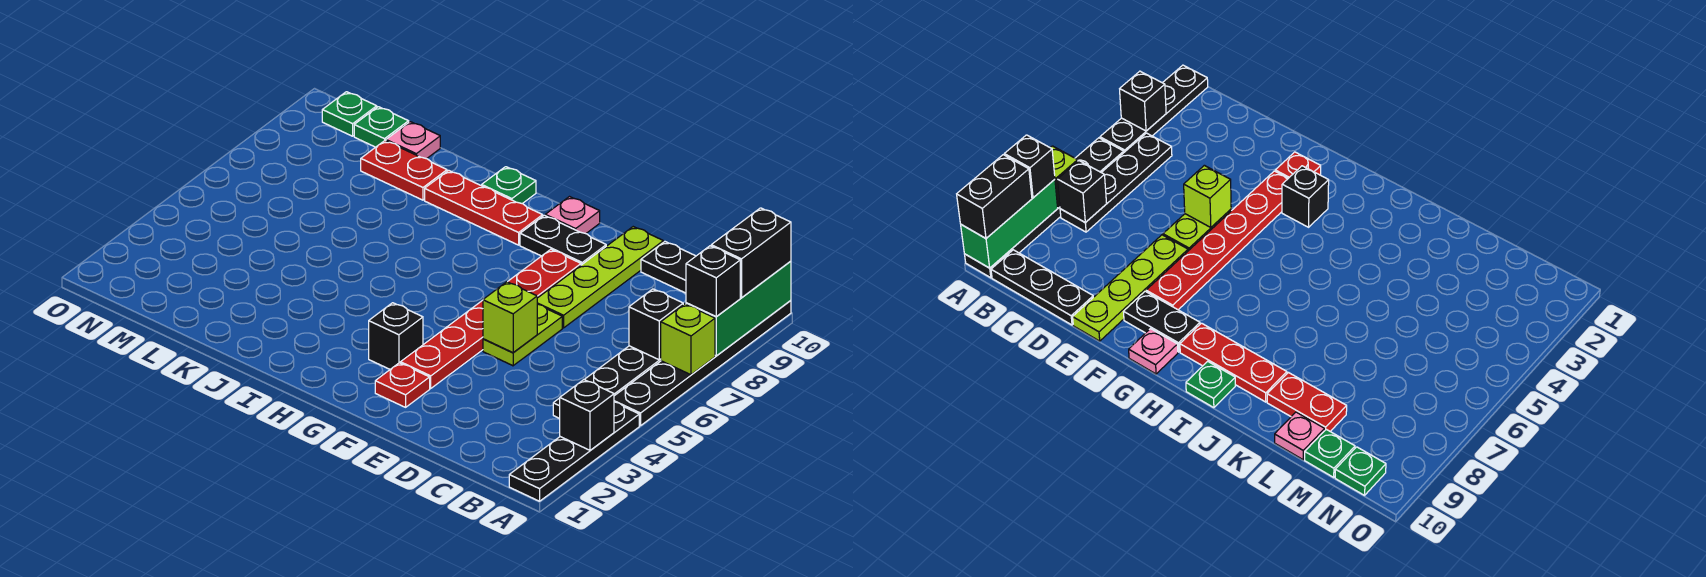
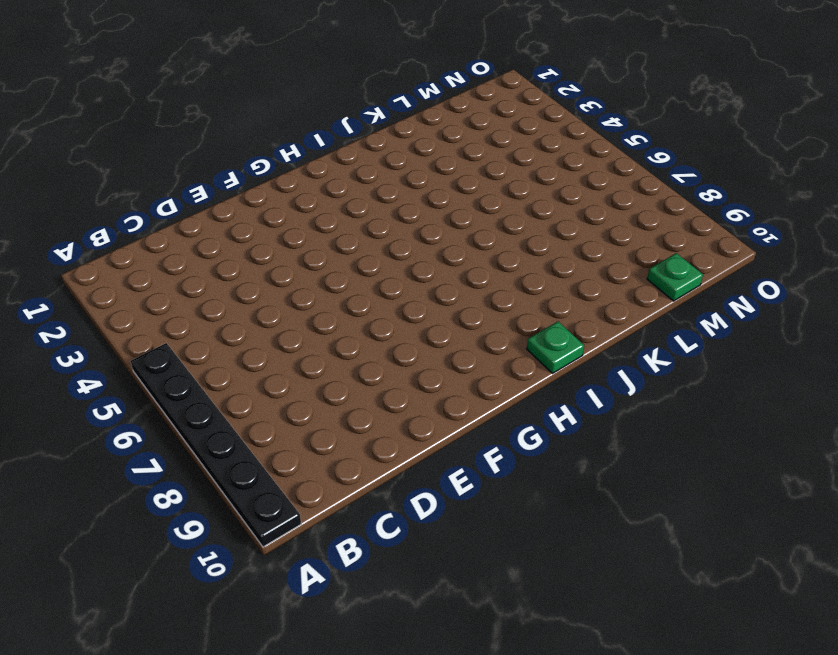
none -> black 1x4 plate [509,402,639,501]
none -> black 1x4 plate [553,346,661,418]
none -> black 1x3 plate [641,242,696,293]

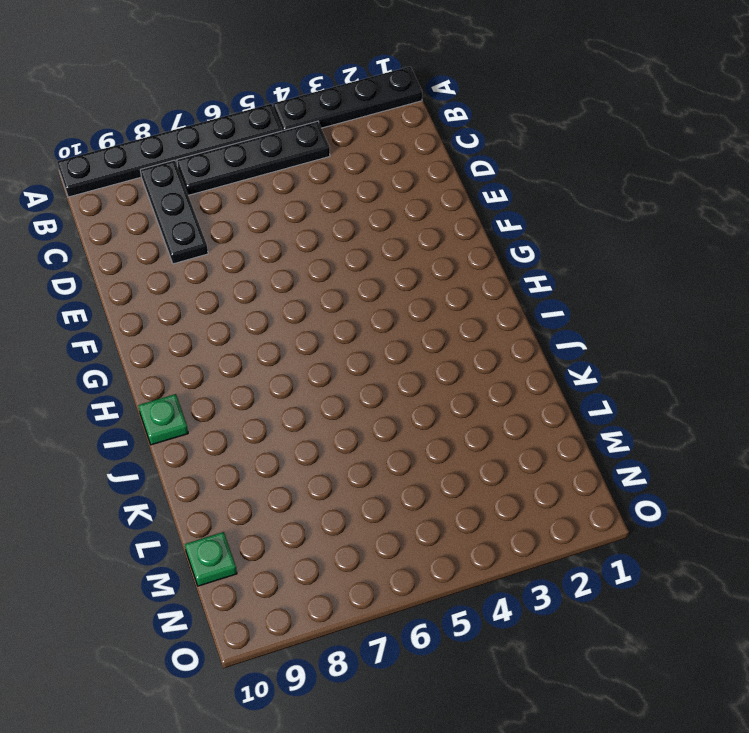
black 1x3 plate [140,160,208,264] -> black 1x3 plate moved to [641,242,696,293]
none -> lime 1x2 plate [483,304,562,366]
none -> lime 1x4 plate [537,227,663,328]
none -> red 1x1 plate [375,363,430,407]

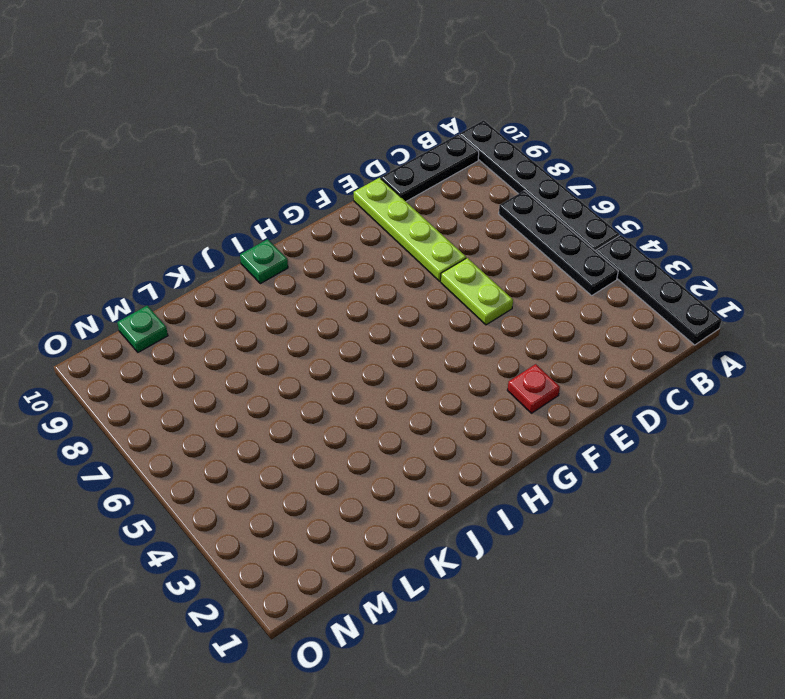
none -> red 1x6 plate [400,249,581,388]
none -> black 1x2 plate [520,215,606,265]
none -> black 1x1 brick [369,303,423,369]

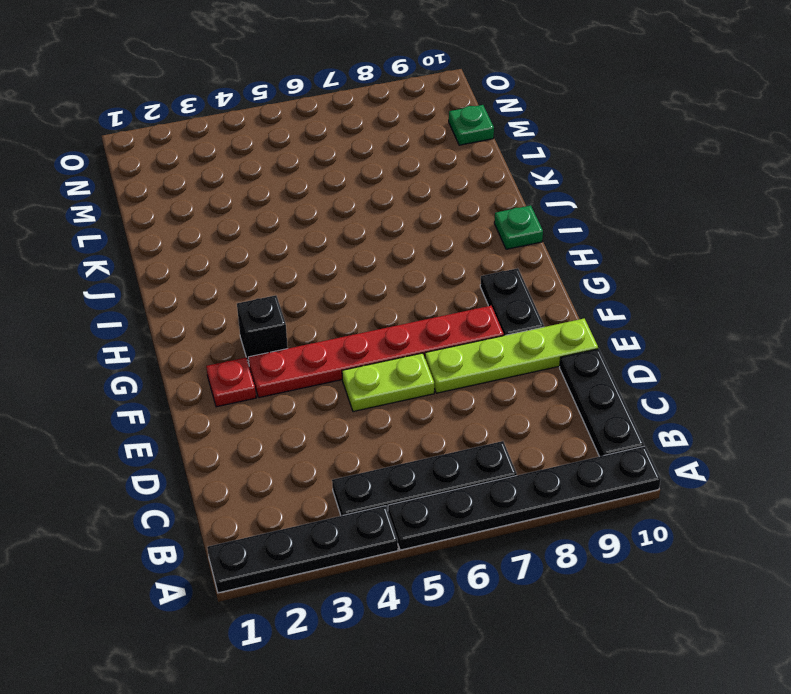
none -> pink 1x1 plate [545,197,600,234]
none -> red 1x3 plate [425,170,543,245]
none -> red 1x2 plate [361,141,447,200]

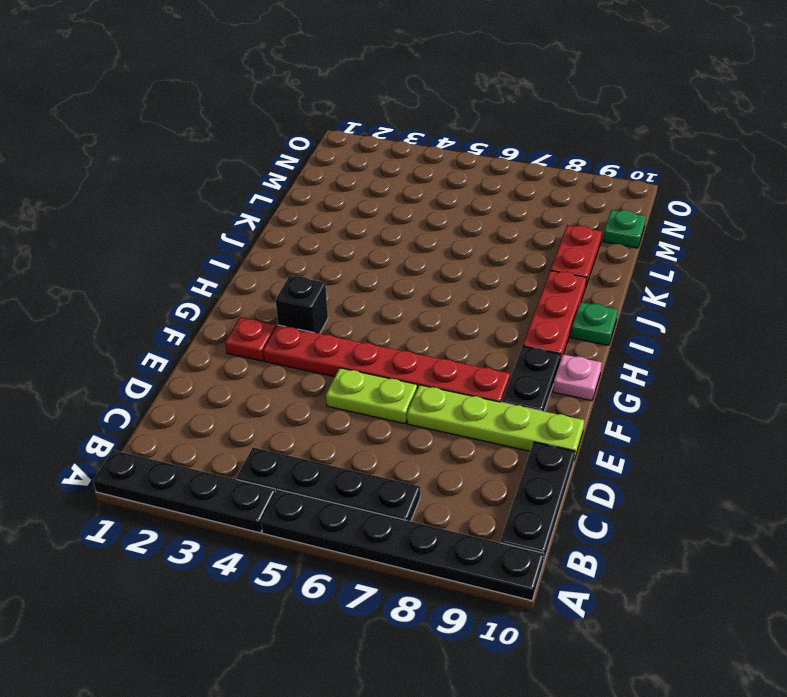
none -> pink 1x1 plate [386,122,440,159]
none -> green 1x1 plate [322,92,377,136]
none -> black 1x1 brick [560,380,614,450]

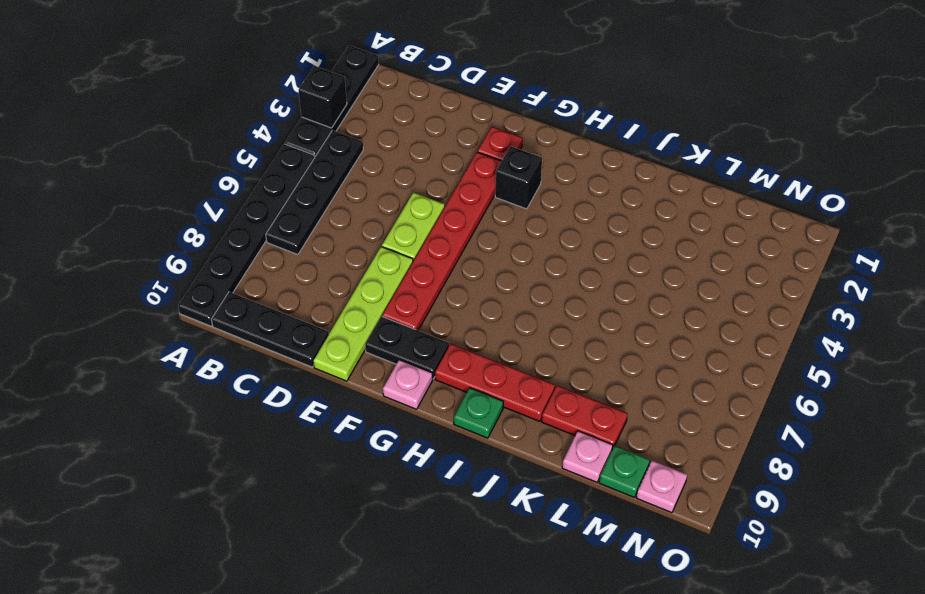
pink 1x1 plate [636,461,687,513] -> green 1x1 plate [322,92,377,136]
none -> lime 1x1 brick [661,304,715,375]
none -> green 1x3 brick [686,261,791,356]
none -> black 1x1 brick [629,289,683,360]

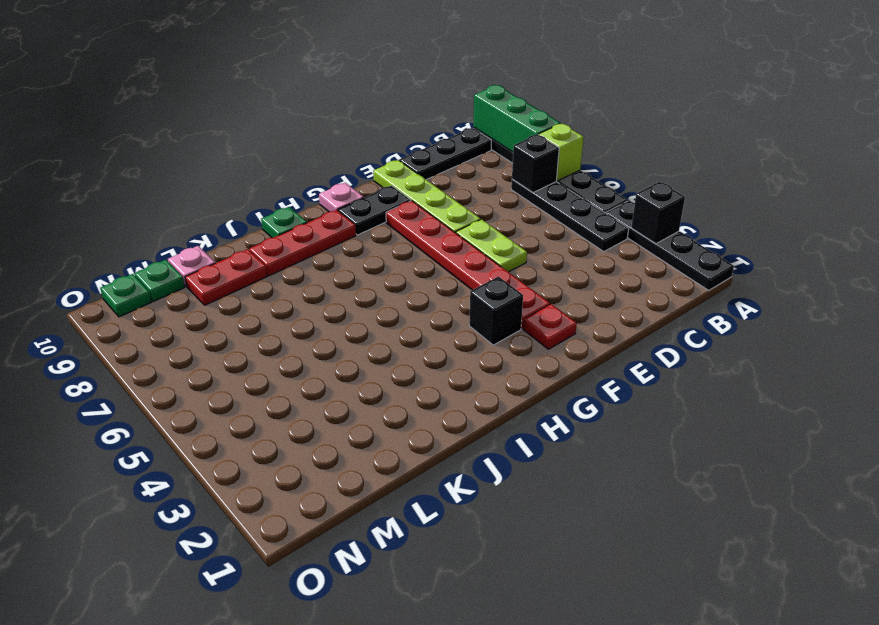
none -> lime 1x1 brick [483,282,537,353]
none -> black 1x1 brick [686,246,740,317]
none -> black 1x2 brick [711,208,791,298]

